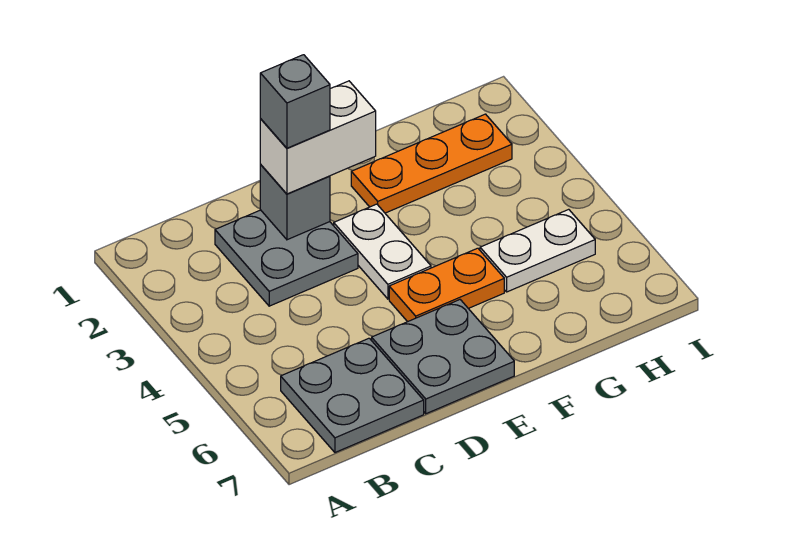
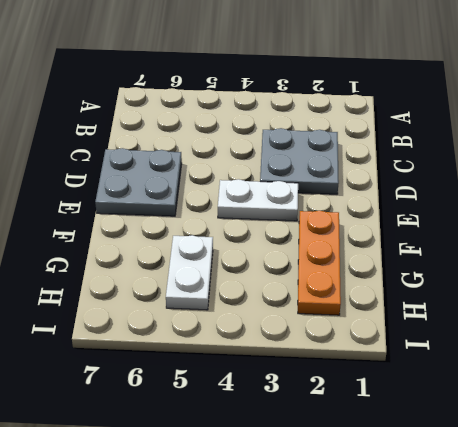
none -> grey 2x2 plate [281,338,424,452]
none -> orange 1x2 plate [389,248,504,322]

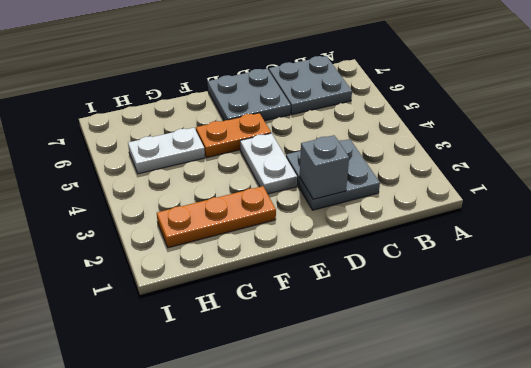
none -> white 1x2 brick [260,81,376,194]
none -> grey 1x1 brick [260,55,330,148]

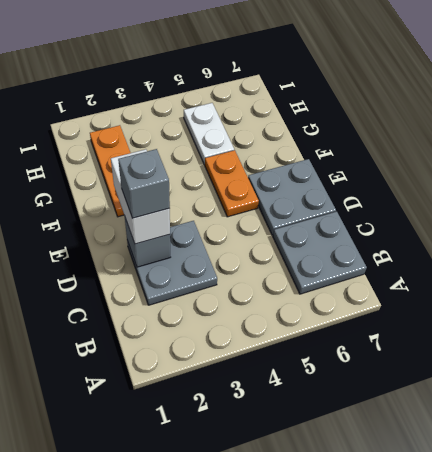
none -> white 1x2 plate [334,204,431,299]

